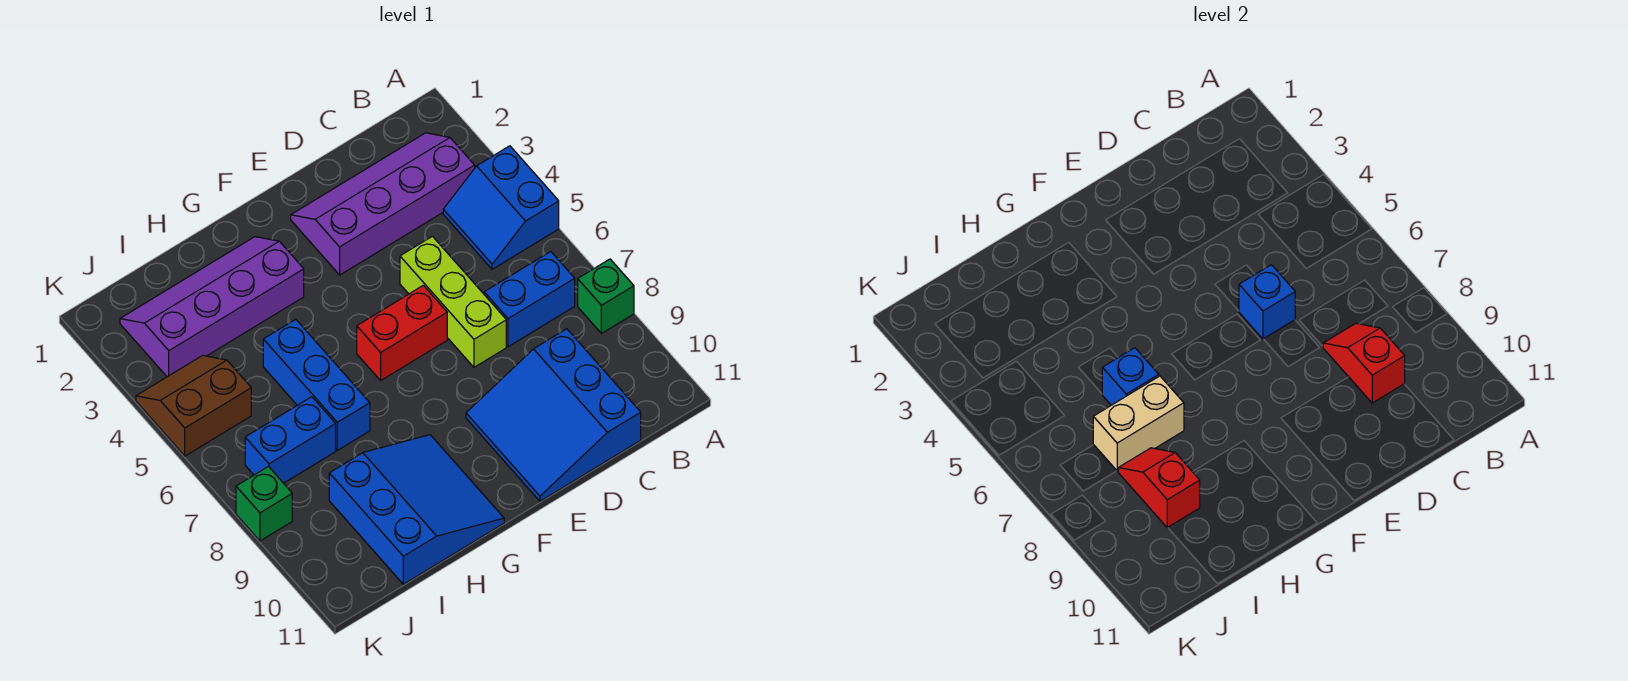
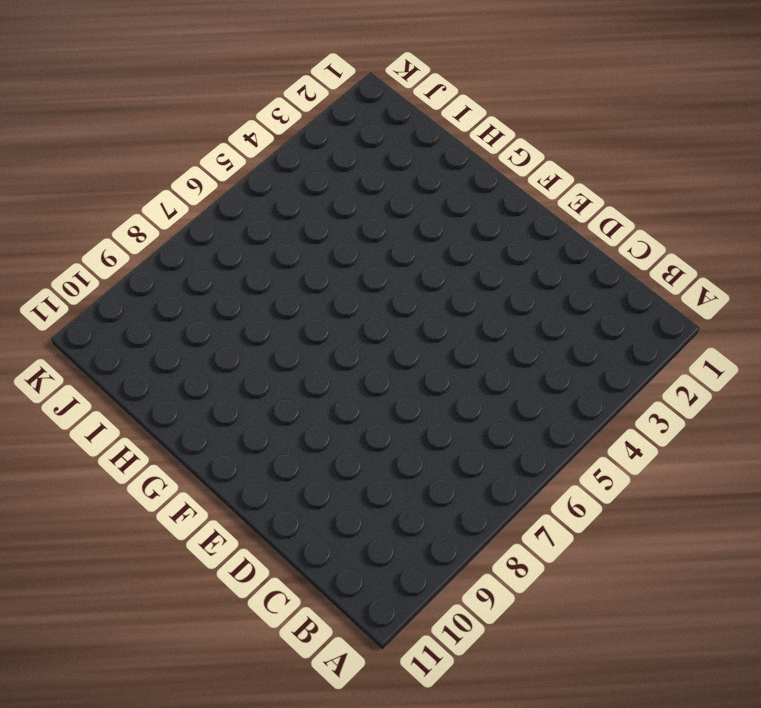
none -> blue 2x2 slope [443,146,559,269]
none -> green 1x1 brick [578,259,634,333]
none -> purple 2x4 slope [291,133,475,275]

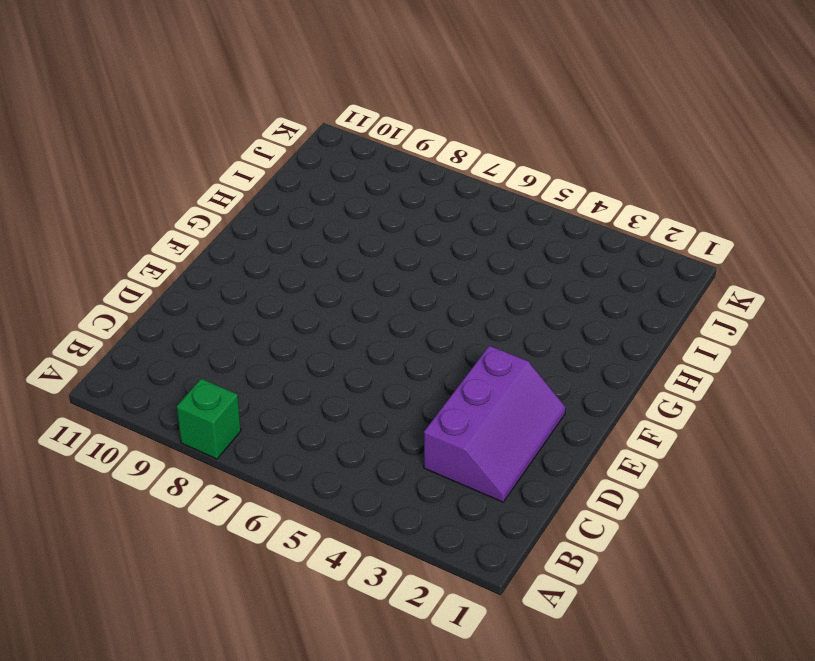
purple 2x3 slope [424,346,566,502] -> purple 2x4 slope [291,133,475,275]
none -> blue 2x2 slope [443,146,559,269]
none -> blue 1x2 brick [484,252,575,347]
none -> blue 3x3 slope [466,329,641,501]

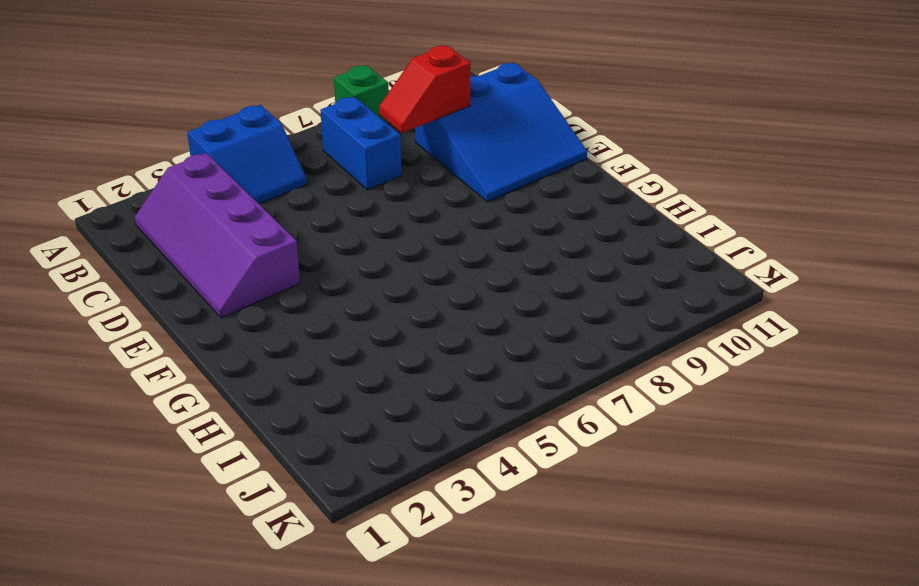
none -> lime 1x3 brick [400,236,506,367]
none -> red 1x2 brick [357,285,447,380]
none -> purple 2x4 slope [120,237,304,377]

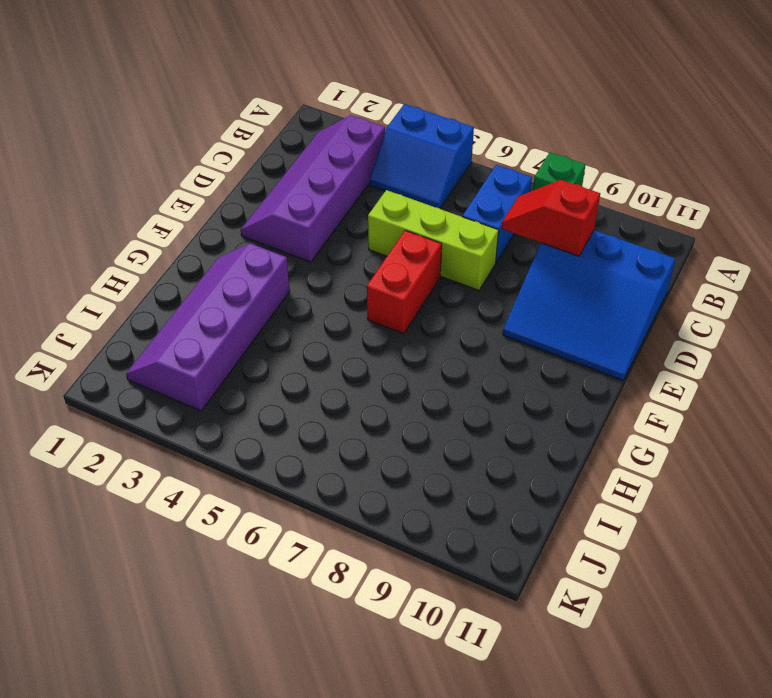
none -> blue 3x3 slope [329,435,504,584]
none -> blue 1x3 brick [263,319,370,450]
none -> blue 1x2 brick [245,397,336,483]

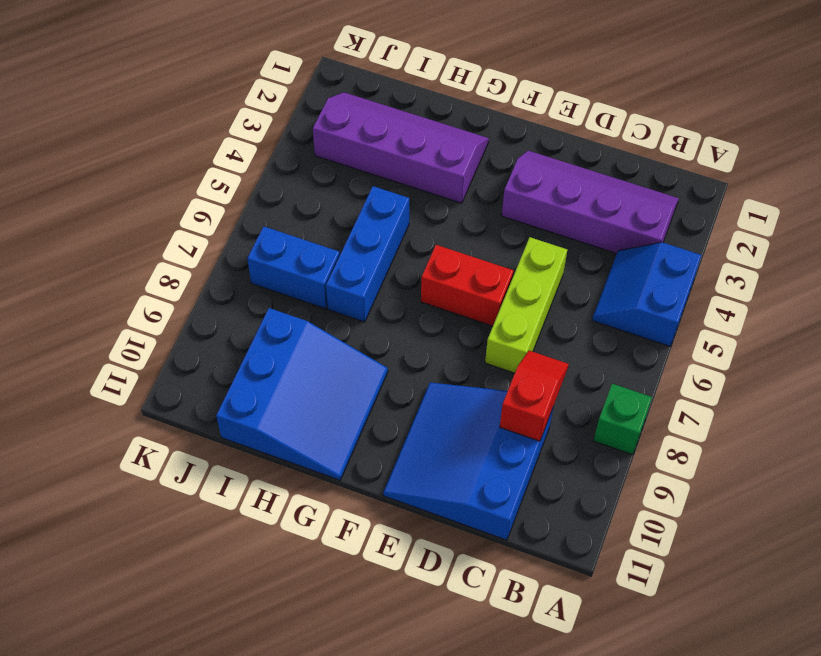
none -> blue 1x2 brick [484,252,575,347]
none -> brown 2x2 slope [136,355,251,456]
none -> green 1x1 brick [236,467,292,541]

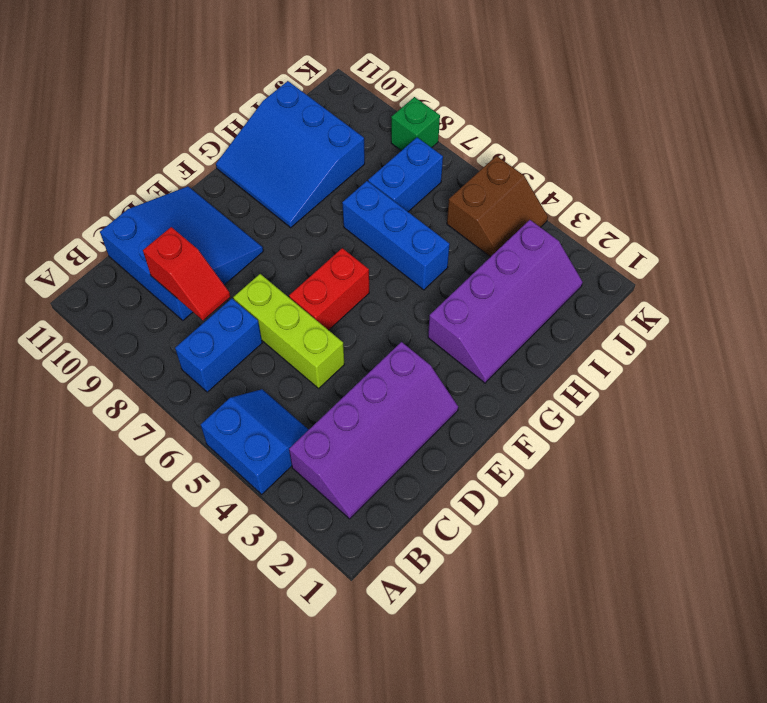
none -> green 1x1 brick [578,259,634,333]
none -> blue 1x1 brick [1239,265,1295,339]
none -> blue 1x1 brick [1102,348,1159,405]

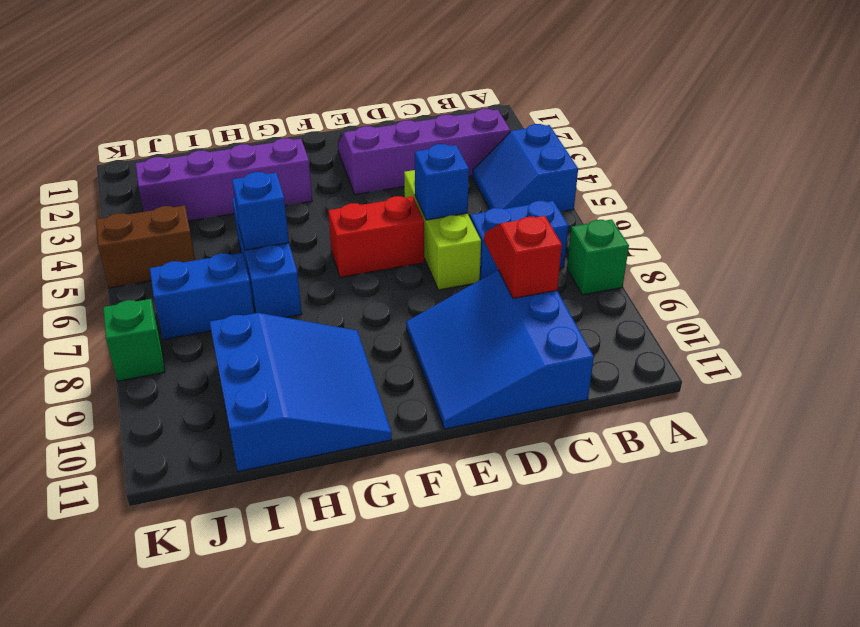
none -> tan 1x2 brick [1093,376,1184,471]
none -> red 1x2 slope [1118,448,1200,528]

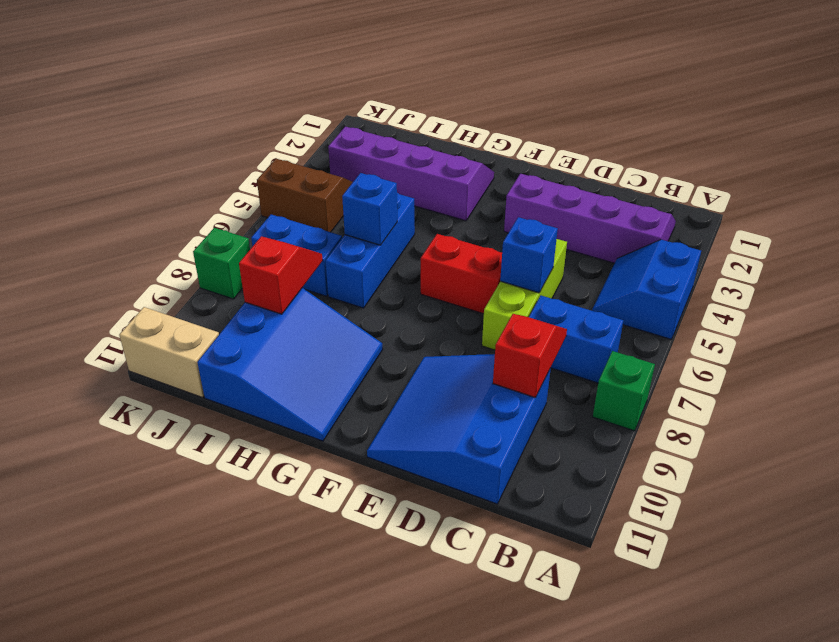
tan 1x2 brick [119,307,219,398] -> tan 1x2 brick moved to [1093,376,1184,471]

